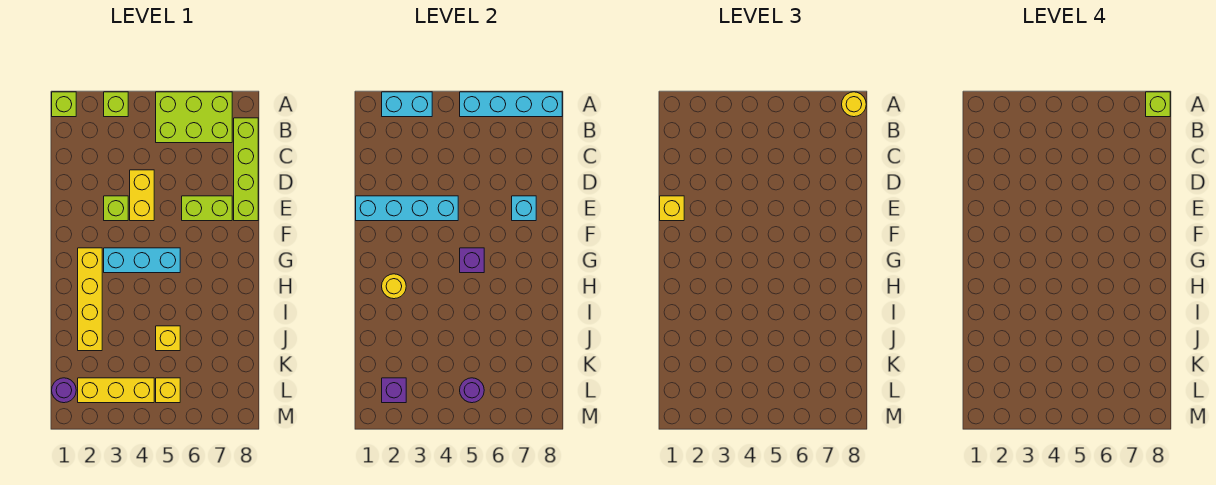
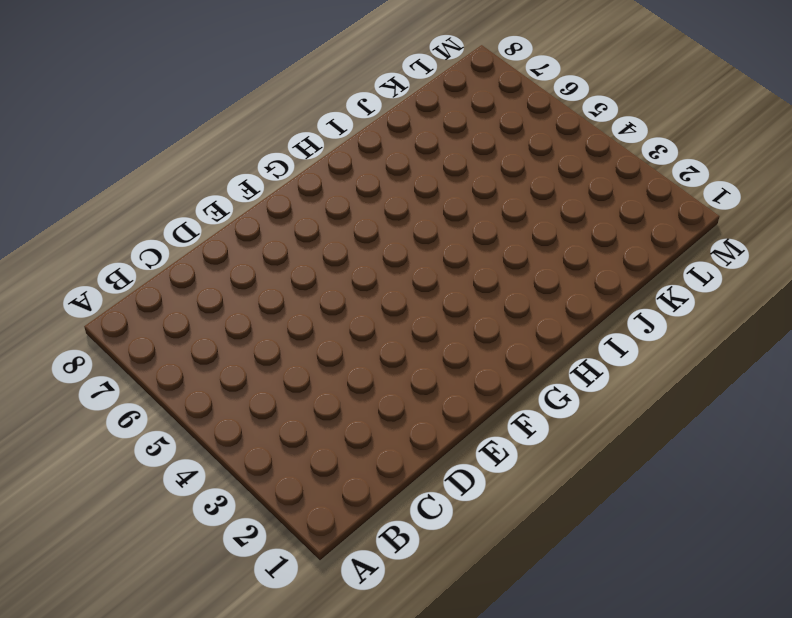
none -> lime 1x1 brick [52,92,76,117]
none -> lime 1x1 brick [104,92,128,117]
none -> lime 2x3 brick [156,92,232,143]

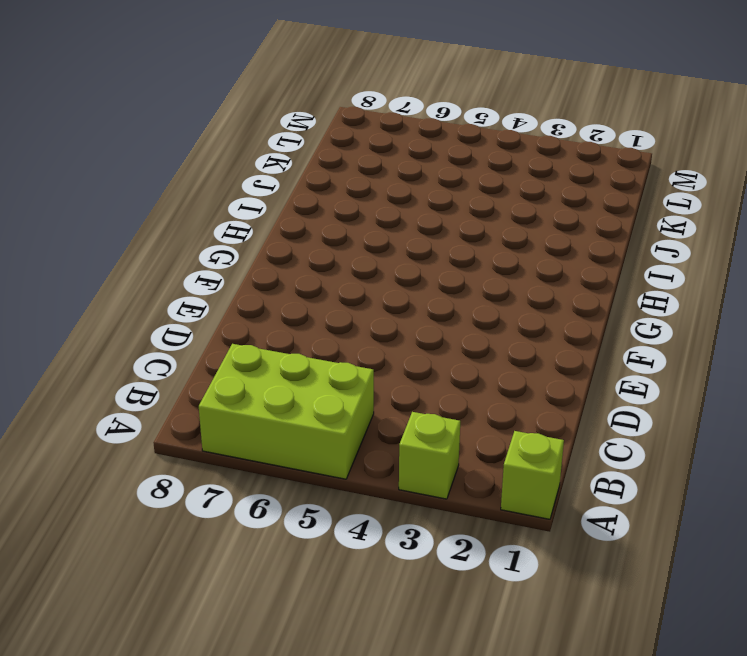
none -> lime 1x4 brick [234,118,258,221]
none -> yellow 1x2 brick [130,170,154,221]
none -> lime 1x1 brick [104,196,128,221]

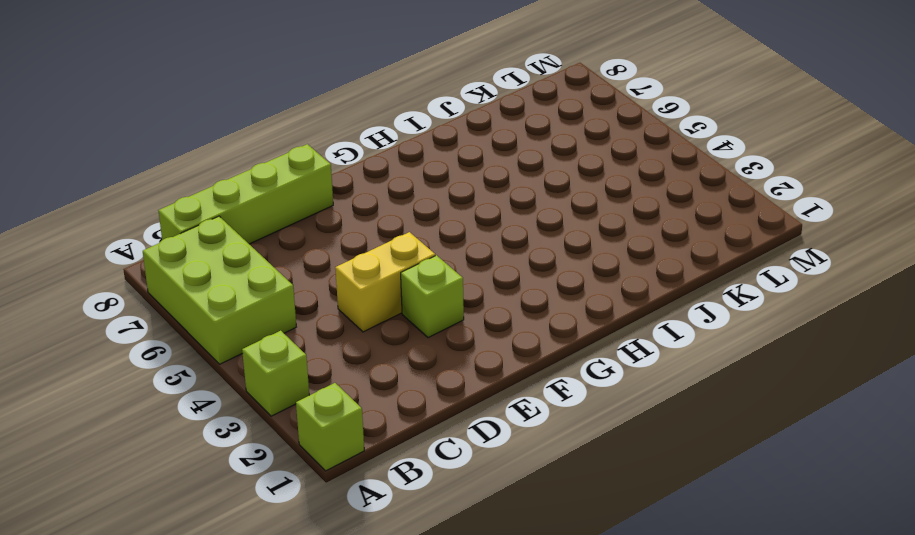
none -> lime 1x2 brick [182,196,232,221]
none -> yellow 1x4 brick [78,248,102,351]
none -> cyan 1x3 brick [104,248,180,273]

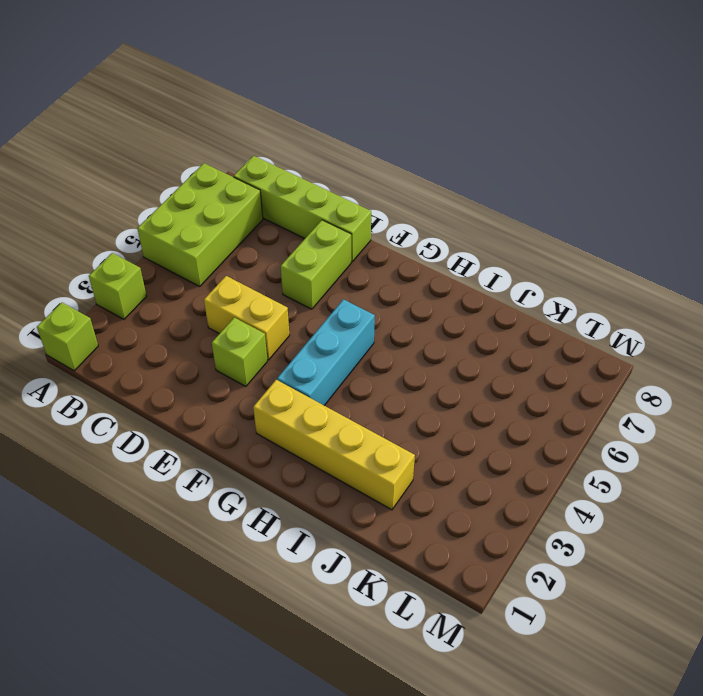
none -> yellow 1x1 brick [156,326,180,351]
none -> purple 1x1 round brick [52,378,76,403]
none -> yellow 1x3 brick [78,378,154,403]

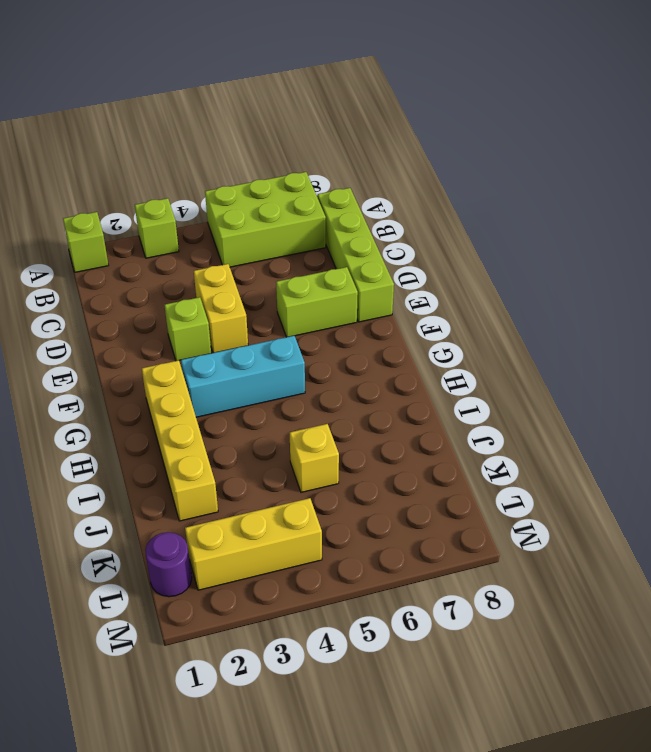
none -> yellow 1x1 brick [156,378,180,403]
none -> cyan 1x2 brick [382,92,432,117]
none -> cyan 1x4 brick [460,92,562,117]

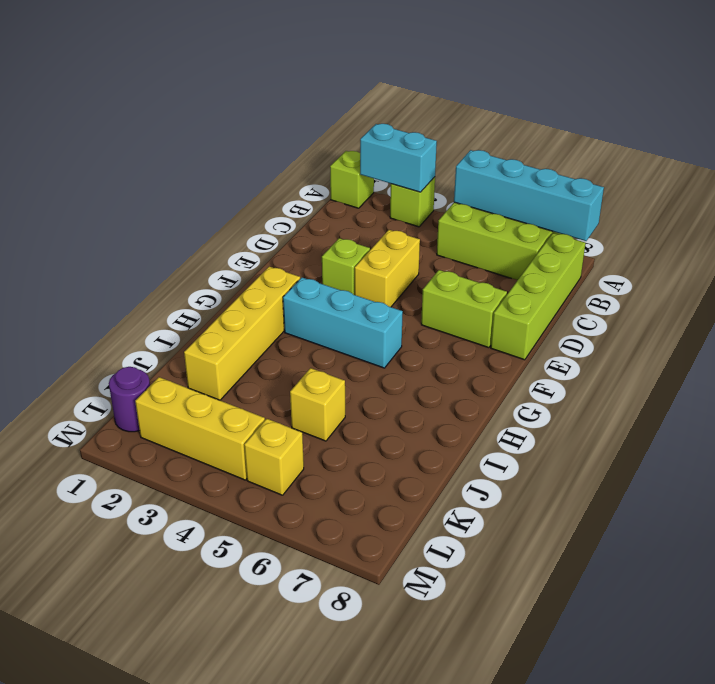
none -> cyan 1x4 brick [356,196,458,221]
none -> cyan 1x1 brick [512,196,536,221]
none -> purple 1x1 brick [460,248,484,273]

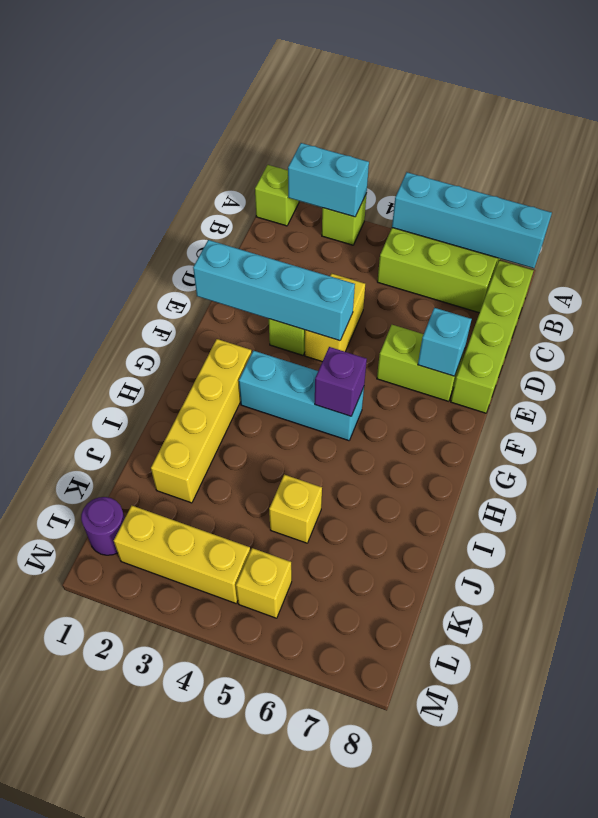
none -> yellow 1x1 round brick [382,274,406,299]
none -> purple 1x1 brick [382,378,406,403]
none -> purple 1x1 round brick [460,378,484,403]

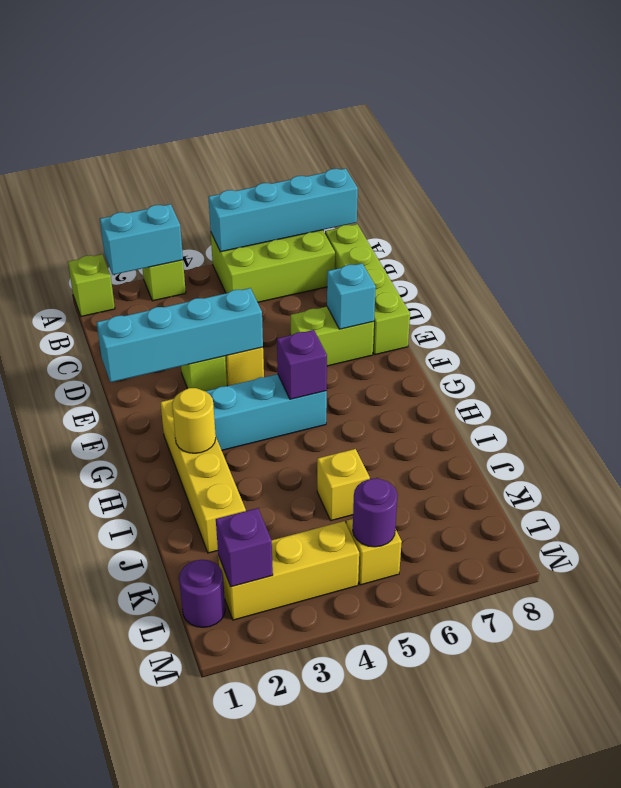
none -> yellow 1x1 round brick [842,92,866,117]
none -> yellow 1x1 brick [660,196,684,221]
none -> lime 1x1 brick [1146,92,1170,117]

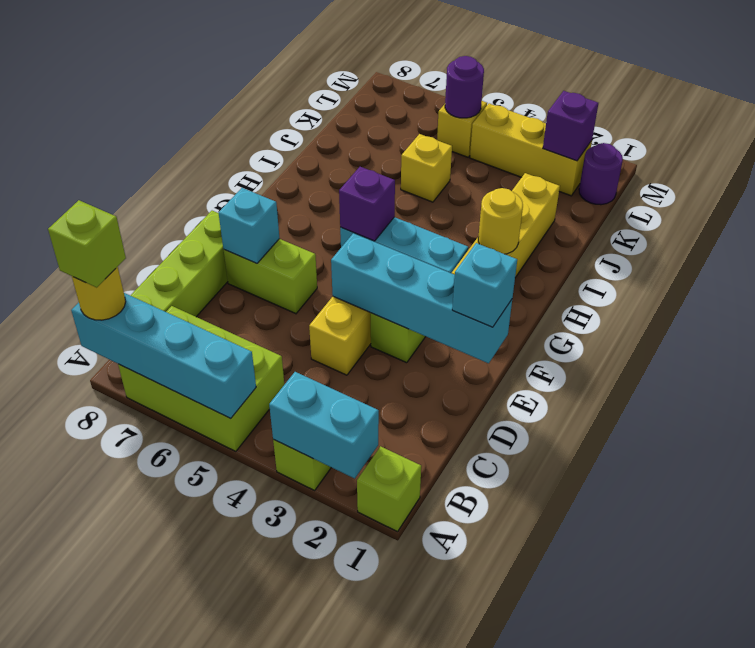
cyan 1x1 brick [452,243,517,327] -> yellow 1x1 brick [660,196,684,221]

